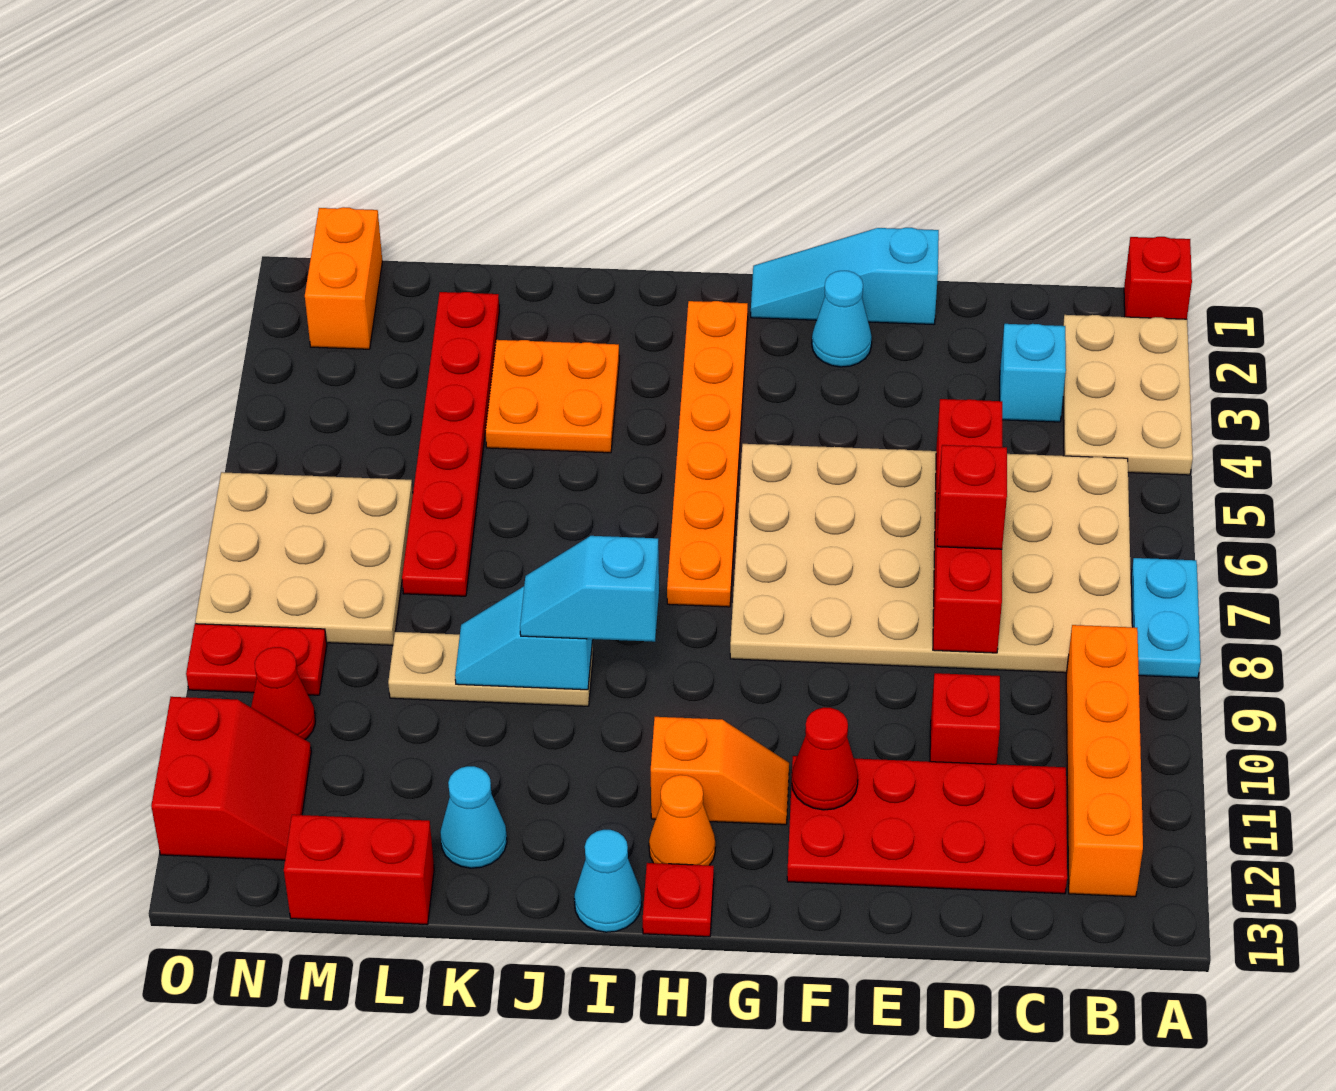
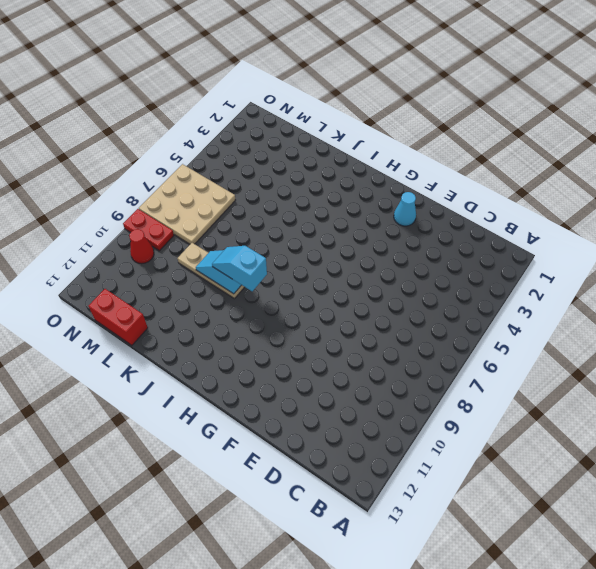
none -> red 1x1 brick [1124,237,1192,319]
none -> tan 2x3 plate [1063,315,1193,475]
none -> cyan 1x2 plate [1131,558,1201,678]
none -> tan 4x6 plate [730,444,1132,673]

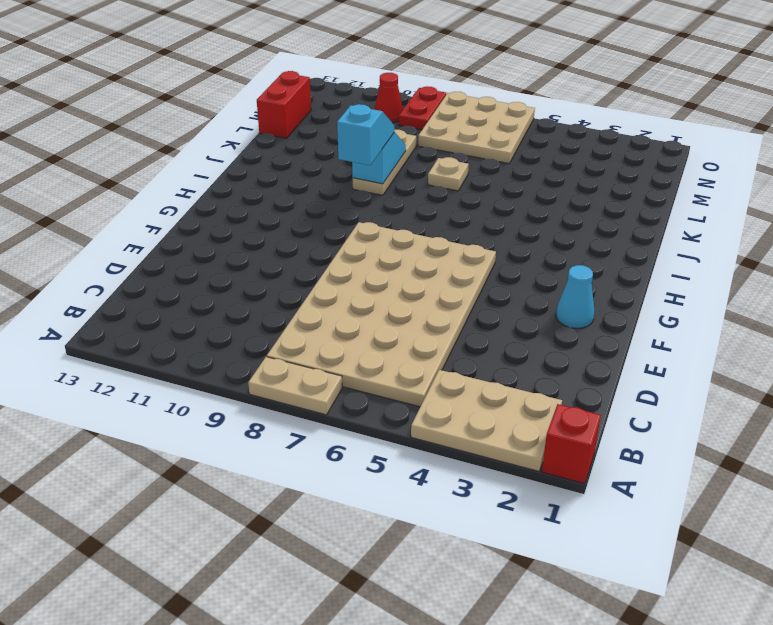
tan 1x2 plate [248,357,342,415] -> cyan 1x2 plate [1131,558,1201,678]
tan 1x1 plate [428,157,469,191] -> none
none -> orange 1x4 brick [1066,625,1143,897]
none -> cyan 1x1 brick [1000,324,1066,422]
none -> red 2x4 plate [787,756,1067,894]
none -> red 1x1 brick [930,673,1000,764]

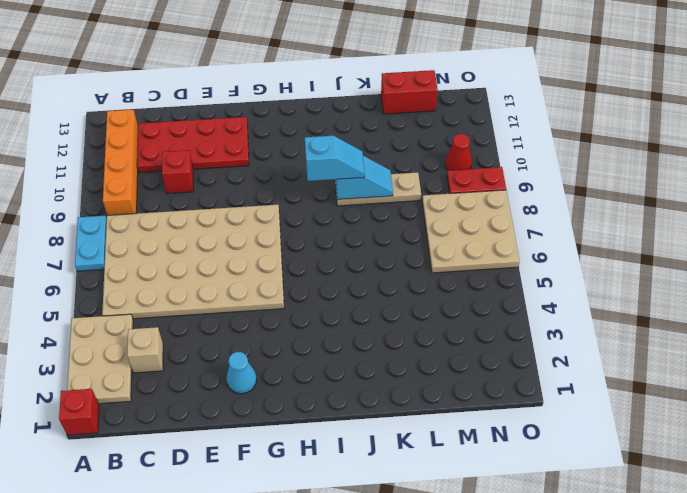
tan 1x1 brick [127,327,163,373] -> cyan 1x1 brick [1000,324,1066,422]
none -> cyan 1x3 slope [751,228,939,325]
none -> orange 1x2 slope [651,717,789,825]
none -> orange 1x6 plate [667,301,748,607]
none -> orange 1x1 cone [649,775,715,865]

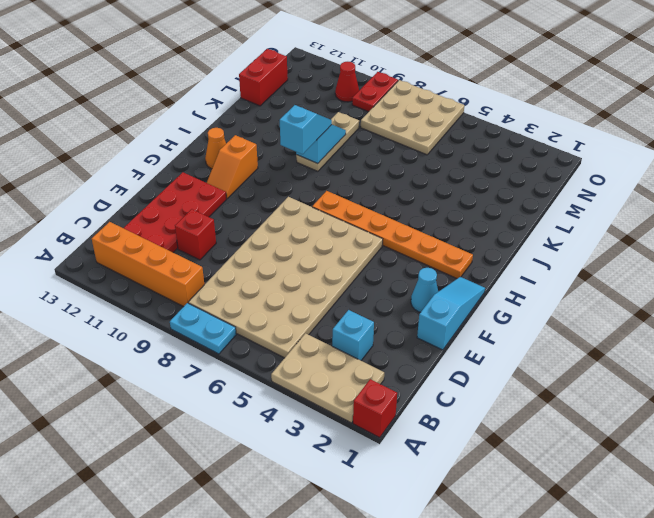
none -> red 1x1 plate [643,863,714,937]
none -> cyan 1x1 cone [574,830,642,932]
none -> orange 2x2 plate [485,340,619,453]
none -> cyan 1x1 cone [440,766,507,868]

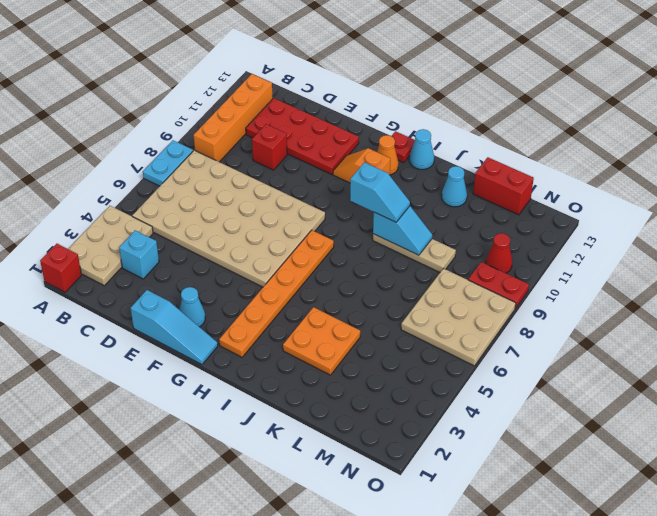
none -> red 1x6 plate [402,292,499,596]
none -> orange 1x2 brick [305,207,382,349]
none -> red 2x2 slope [151,697,311,860]
none -> red 1x4 brick [933,399,1002,653]

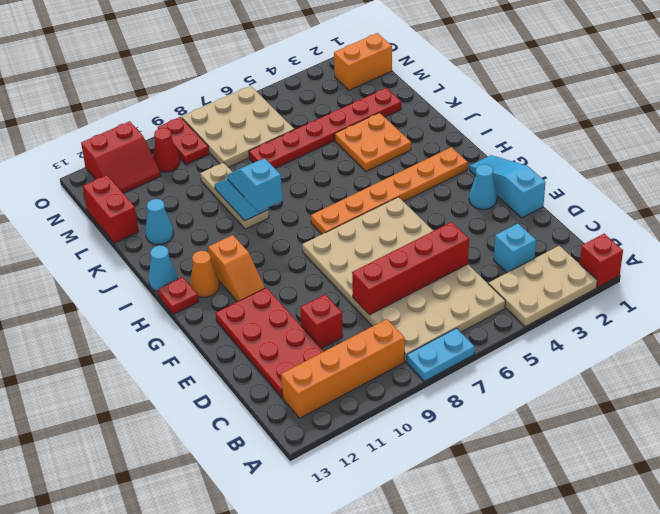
none -> red 1x1 cone [792,707,858,810]
none -> red 1x1 brick [937,445,1007,549]

